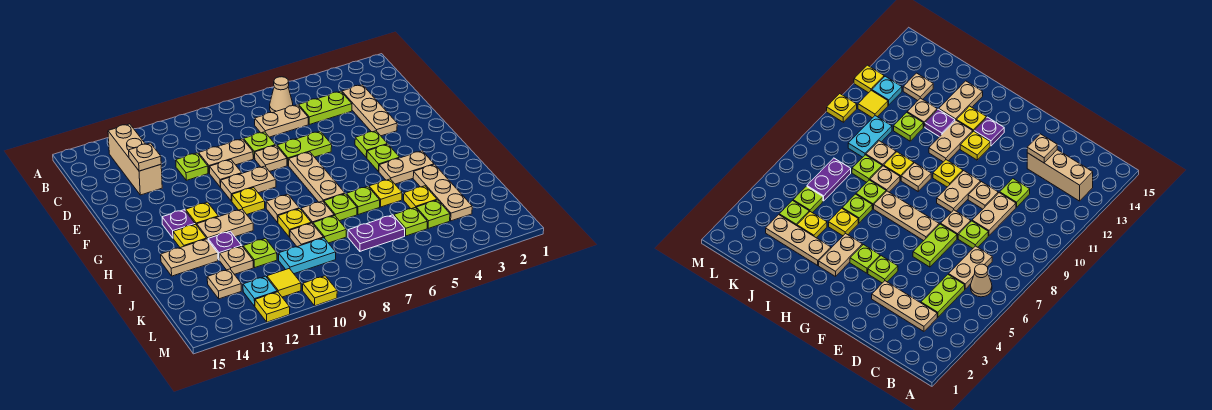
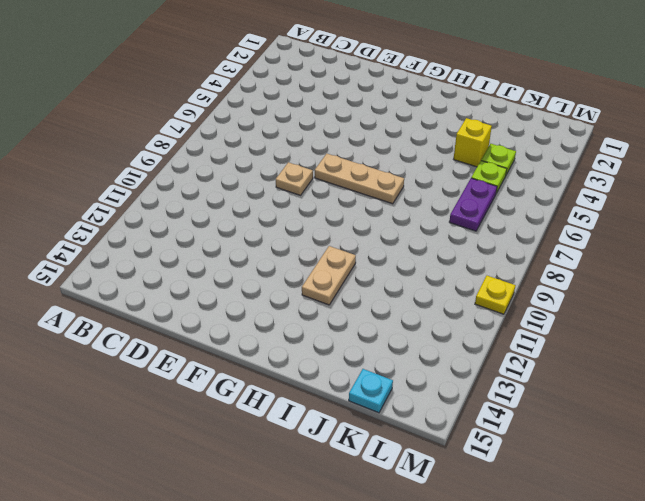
yellow 1x1 brick [454,118,492,167] -> yellow 1x1 plate [404,186,437,209]
cyan 1x1 plate [349,369,393,413] -> cyan 1x1 plate moved to [243,276,277,306]
none -> tan 1x1 cone [270,77,293,113]
none -> tan 1x3 brick [108,124,162,195]
none -> tan 1x3 plate [342,85,397,136]
none -> lime 1x2 plate [299,91,352,124]

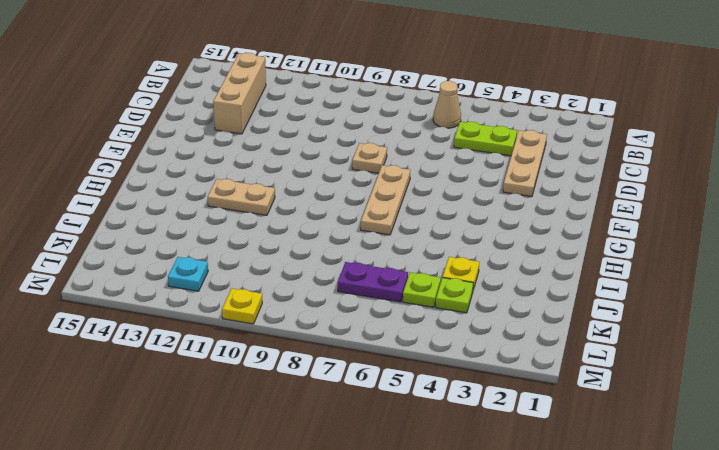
none -> tan 1x2 plate [255,105,308,137]
none -> lime 1x1 plate [244,132,275,159]
none -> tan 1x2 plate [199,139,253,173]
none -> lime 1x1 plate [176,153,208,180]

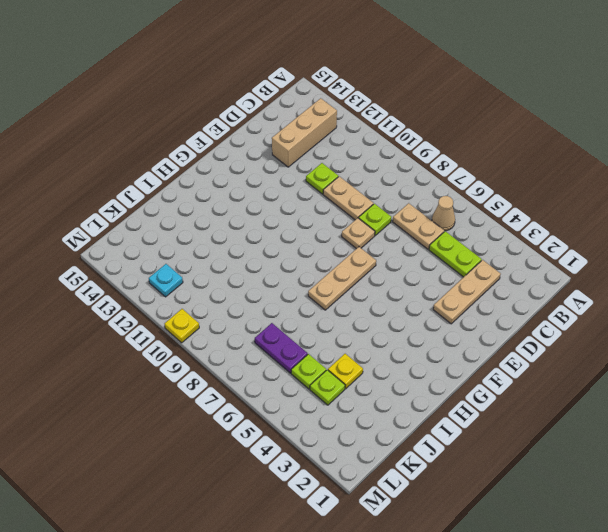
none -> lime 1x2 plate [277,131,332,166]
none -> tan 1x1 plate [210,160,242,187]
none -> lime 1x1 plate [355,131,387,158]
none -> tan 1x2 plate [221,166,276,201]

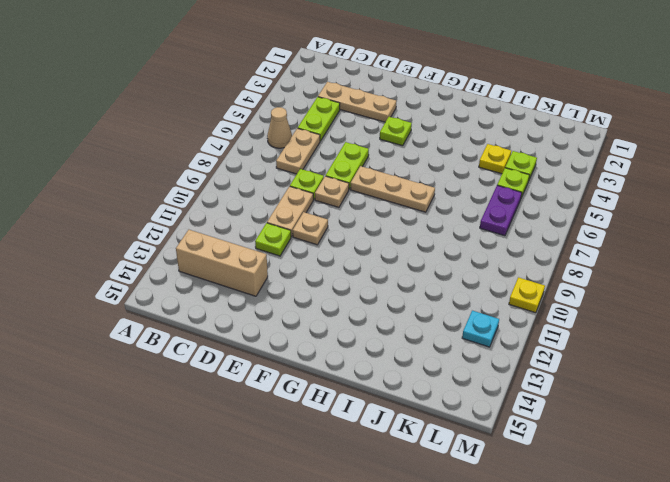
none -> tan 1x2 plate [221,166,276,201]
none -> lime 1x1 plate [367,144,400,172]
none -> yellow 1x1 plate [232,188,265,214]
none -> yellow 1x1 plate [186,202,218,225]

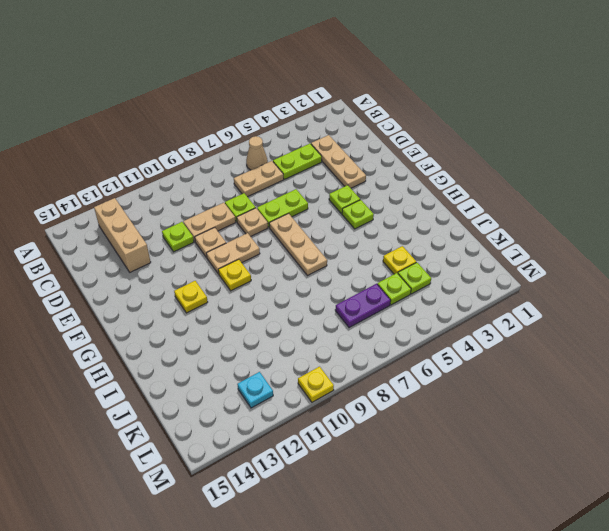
none -> purple 1x1 plate [162,210,195,238]
none -> tan 1x2 plate [379,151,434,184]
none -> tan 1x1 plate [266,194,299,222]
none -> tan 1x2 plate [197,209,253,239]

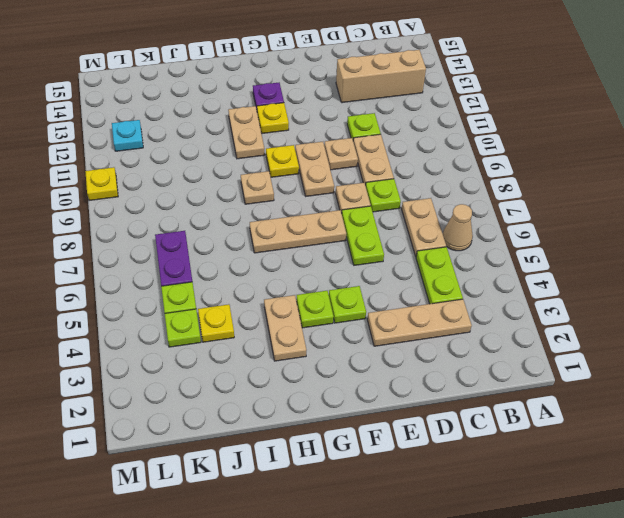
none -> yellow 1x1 plate [173,224,206,248]
none -> tan 1x3 plate [413,165,472,221]
none -> yellow 1x1 plate [369,179,402,207]
none -> lime 1x1 plate [347,186,380,215]

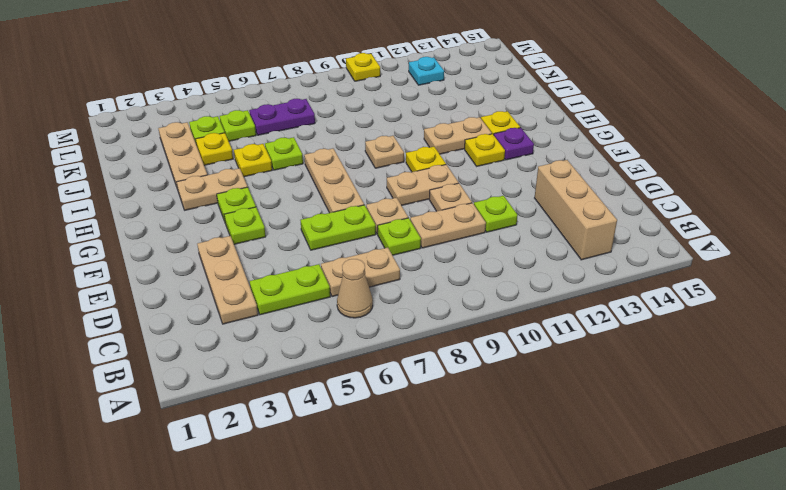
none -> lime 1x1 plate [324,194,357,221]
none -> tan 1x1 plate [301,201,334,224]
none -> yellow 1x1 plate [278,209,311,237]
none -> purple 1x1 plate [208,231,242,260]

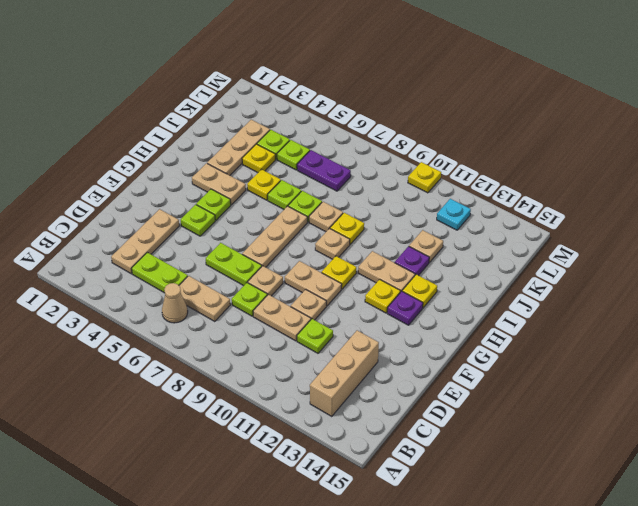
none -> tan 1x2 plate [161,239,218,276]
none -> lime 1x1 plate [313,215,346,243]
none -> tan 1x1 plate [290,223,323,247]
none -> lime 1x1 plate [243,238,277,267]

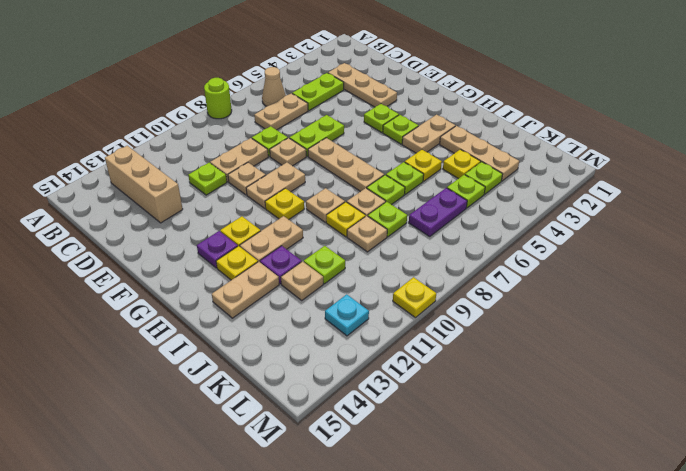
lime 1x1 round brick [204,78,232,119] -> none
none -> cyan 1x2 plate [279,238,336,274]
none -> tan 1x1 plate [207,269,241,299]
none -> yellow 1x1 tile [267,269,301,297]
none -> yellow 1x1 plate [255,292,290,322]

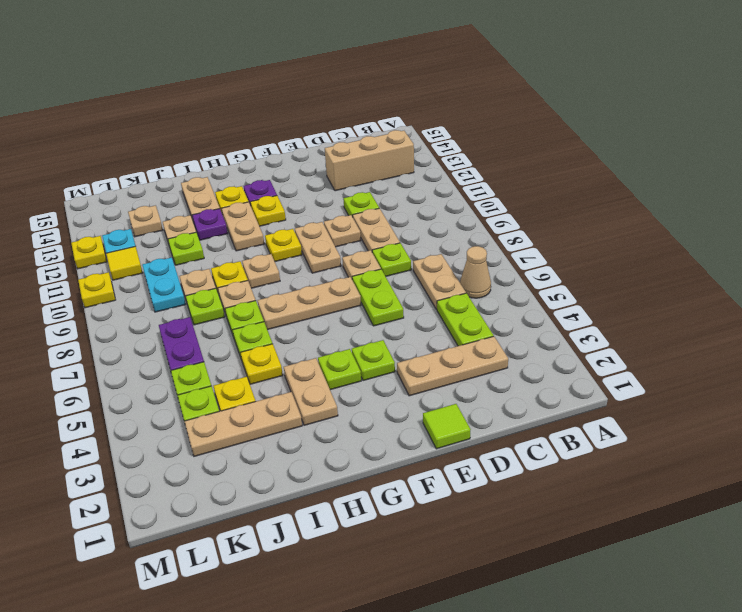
lime 1x1 tile [423,404,471,449] -> none
none -> tan 1x1 plate [129,143,161,171]

